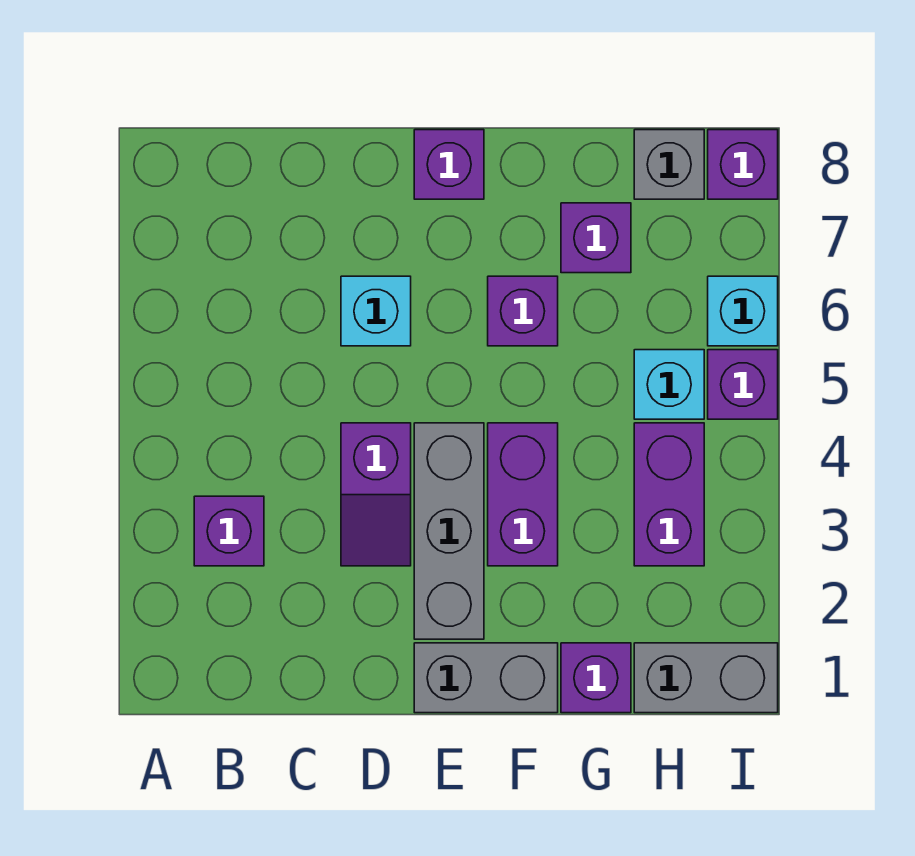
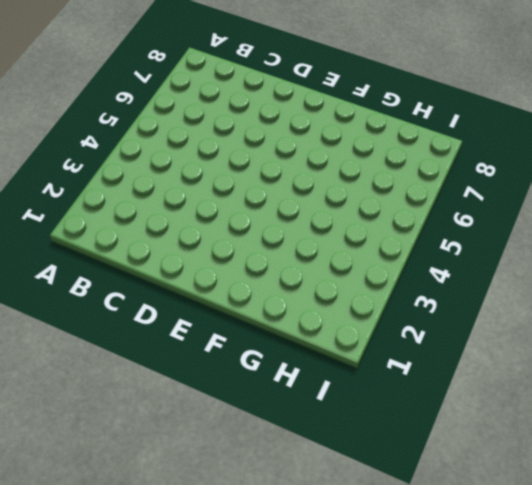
none -> purple 1x1 brick [194,496,264,566]
none -> purple 1x2 slope [341,423,411,566]
none -> cyan 1x1 brick [341,276,411,346]

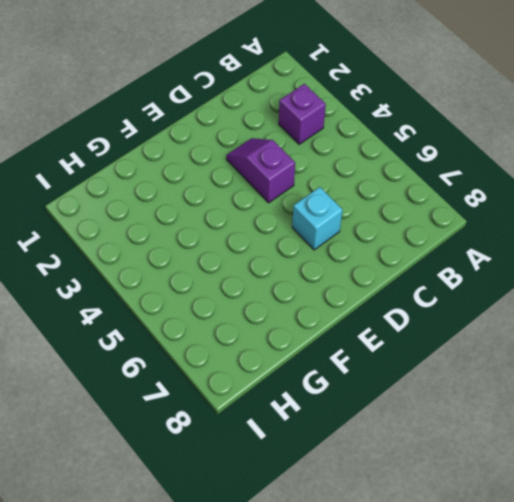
none -> grey 1x2 brick [414,643,558,713]
none -> grey 1x3 brick [414,423,484,639]
none -> purple 1x1 brick [414,130,484,199]

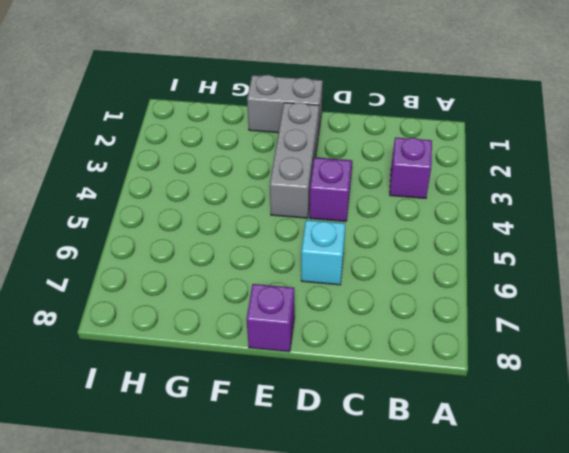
none -> purple 1x2 brick [488,423,558,566]
none -> purple 1x1 brick [488,276,558,346]
none -> purple 1x1 brick [561,643,631,713]

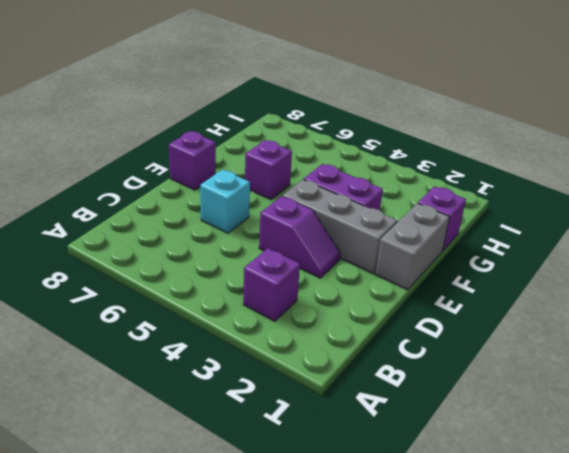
none -> purple 1x1 brick [561,203,631,273]
none -> grey 1x2 brick [634,643,778,713]
none -> purple 1x2 brick [634,423,704,566]

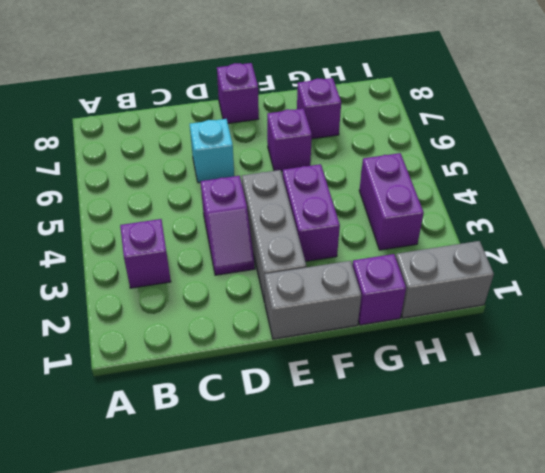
none -> cyan 1x1 brick [634,350,704,419]
none -> grey 1x1 brick [634,130,704,199]
none -> purple 1x1 brick [708,350,778,419]

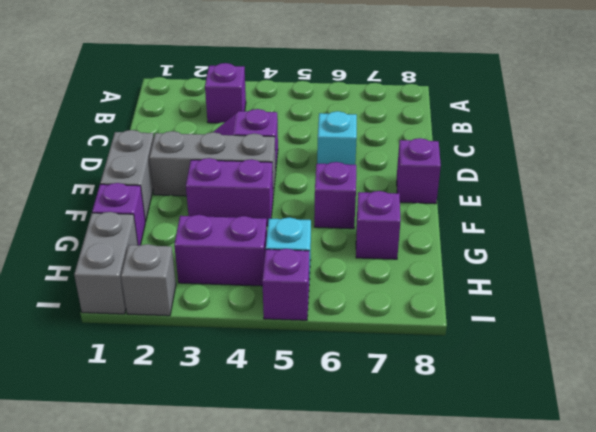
grey 1x1 brick [121,244,176,316] -> grey 1x1 brick moved to [634,130,704,199]
none -> cyan 1x1 brick [708,276,778,346]
none -> purple 1x1 brick [708,130,778,199]

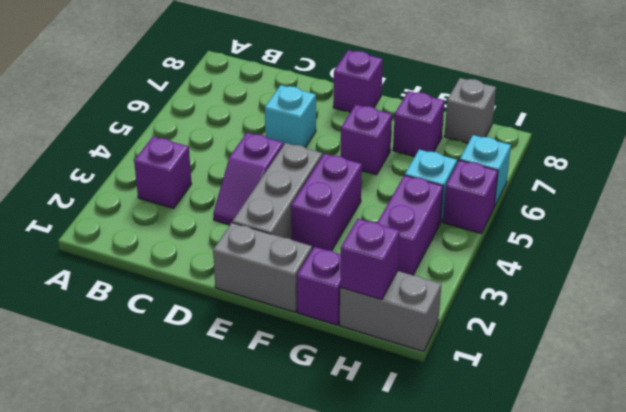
purple 1x1 brick [340,219,400,300] -> purple 1x1 brick moved to [708,130,778,199]

